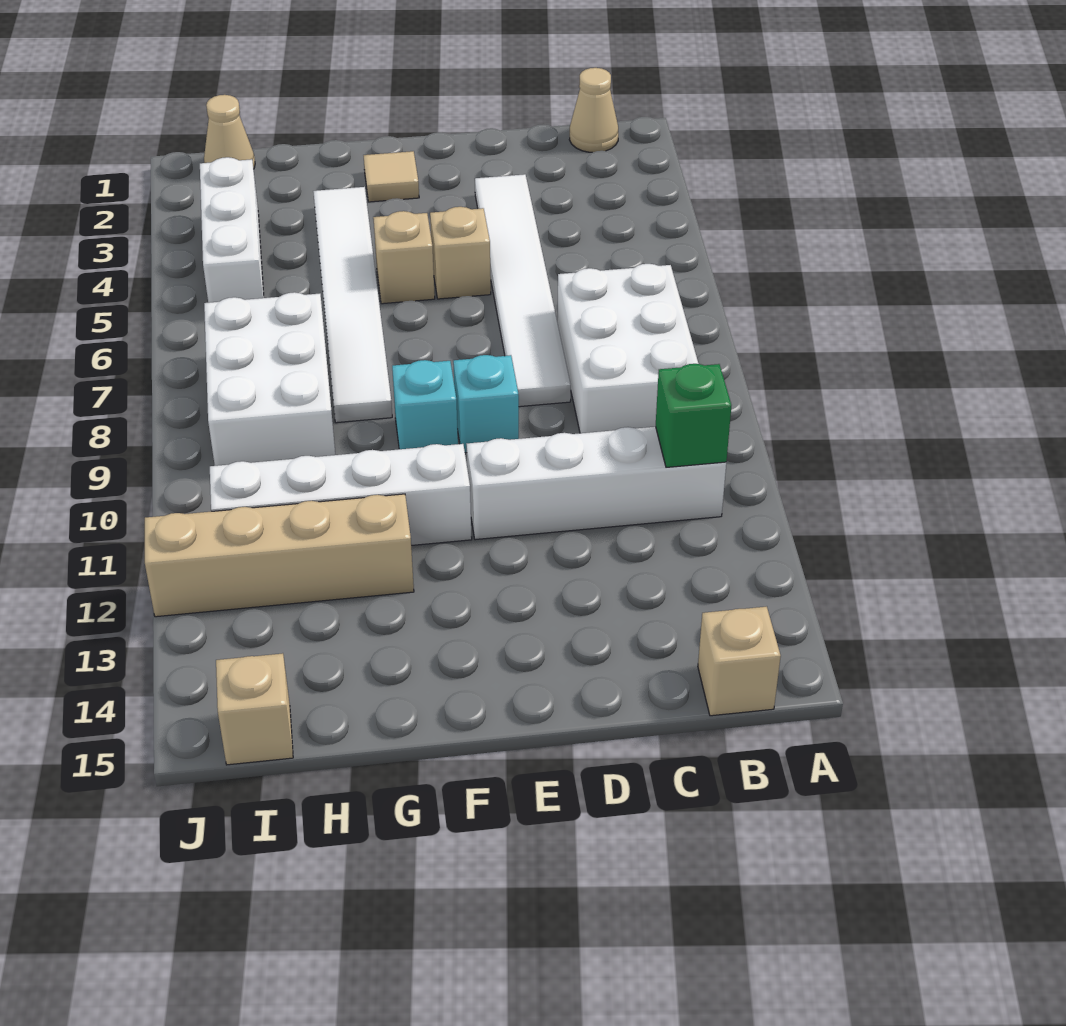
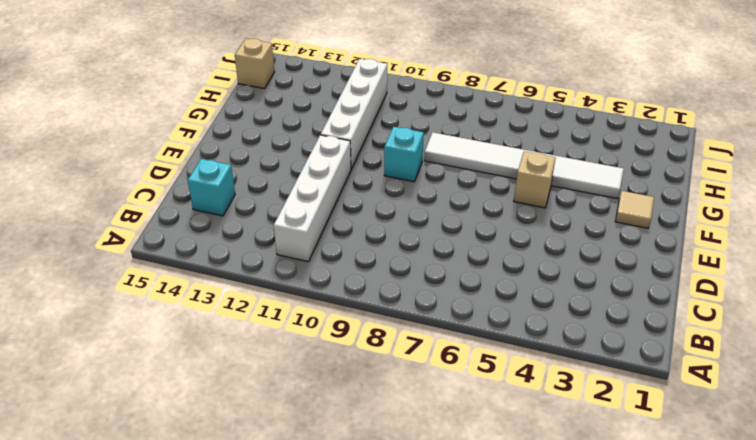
cyan 1x1 brick [188,159,235,216] -> cyan 1x1 brick moved to [453,355,519,453]
none -> tan 1x1 cone [569,68,618,152]
none -> white 2x3 brick [557,264,699,433]
none -> tan 1x1 brick [698,607,781,716]

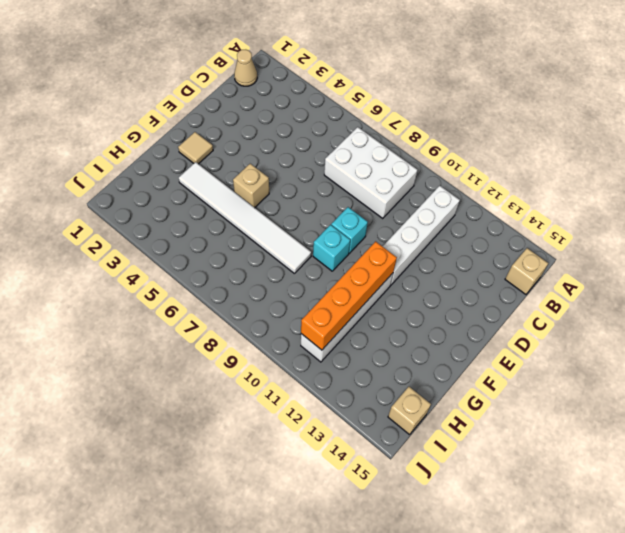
orange 1x4 brick [301,241,397,350] -> none
none -> white 1x6 tile [475,174,571,407]
none -> tan 1x1 brick [430,207,491,299]
none -> tan 1x4 brick [145,494,414,617]

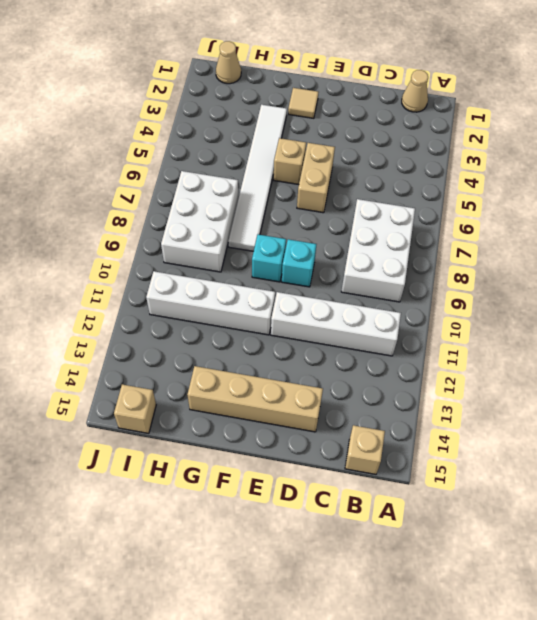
tan 1x4 brick [187,366,323,432] -> tan 1x4 brick moved to [145,494,414,617]
tan 1x2 brick [297,143,335,213] -> tan 1x1 brick [430,207,491,299]
none -> white 1x6 tile [475,174,571,407]
none -> white 1x3 brick [200,157,264,303]
none -> green 1x1 brick [656,364,731,467]

